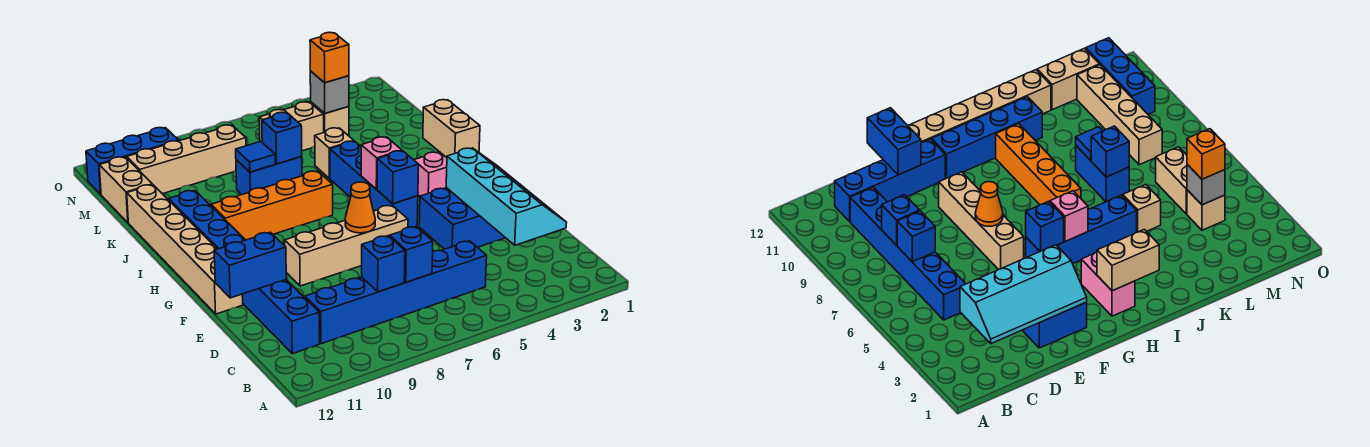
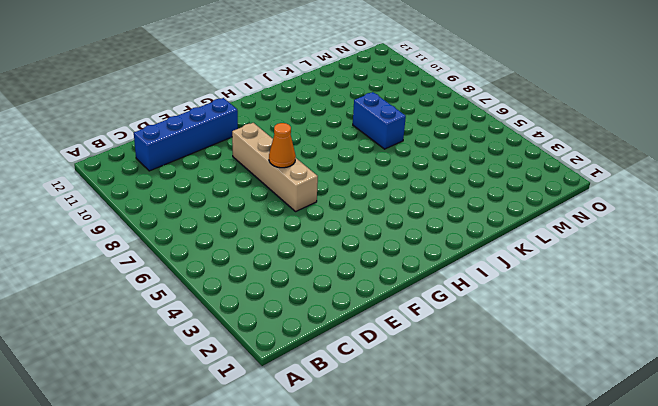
none -> blue 1x6 brick [305,241,487,344]
none -> blue 2x3 brick [419,188,505,249]
none -> tan 1x6 brick [127,185,243,314]

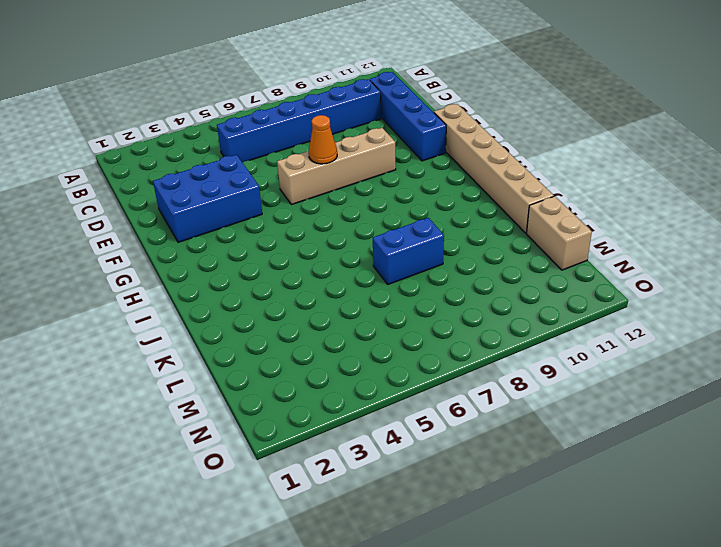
none -> blue 1x4 brick [330,141,418,227]
none -> blue 1x4 brick [169,191,245,249]
none -> pink 1x2 brick [414,152,447,196]

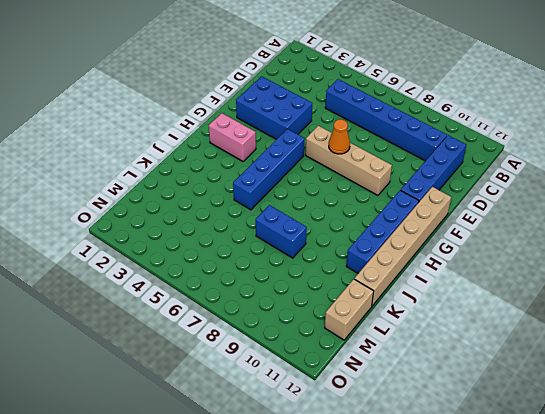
none -> orange 1x4 brick [211,171,333,240]
none -> tan 1x1 brick [315,128,354,178]
none -> tan 1x1 brick [311,102,349,136]

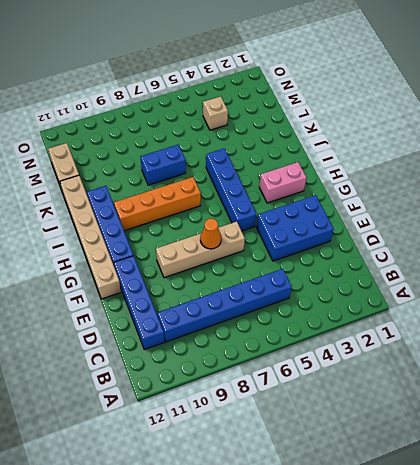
none -> tan 1x1 brick [315,128,354,178]
none -> tan 1x2 brick [259,102,324,151]
none -> tan 1x4 brick [127,125,246,194]

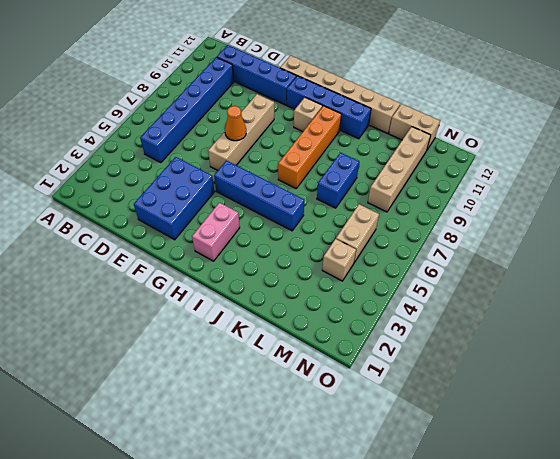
tan 1x1 brick [294,98,322,132] -> tan 1x1 brick moved to [315,128,354,178]
none -> blue 1x3 brick [86,128,179,194]
none -> cyan 2x4 slope [446,148,567,245]
none -> blue 1x1 brick [390,227,433,282]

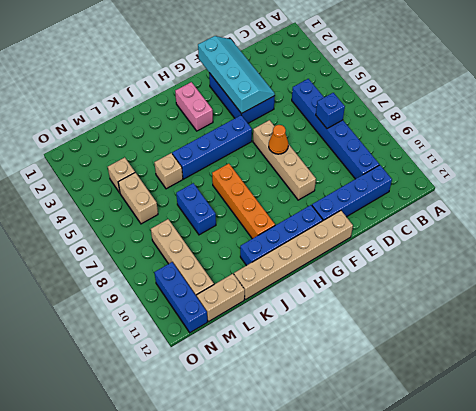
cyan 2x4 slope [198,36,275,114] -> cyan 2x4 slope turned to [446,148,567,245]
none -> blue 1x1 brick [362,236,405,292]
none -> blue 1x2 brick [214,232,286,298]
none -> blue 1x1 brick [377,151,419,204]

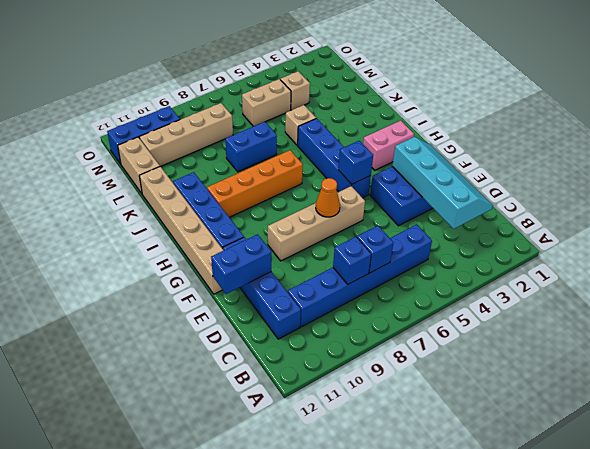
none -> tan 1x2 brick [423,100,480,158]
none -> pink 1x1 brick [361,137,402,189]
none -> blue 1x1 brick [262,112,302,164]

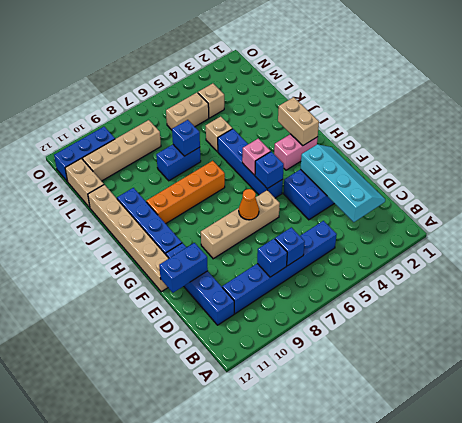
none -> blue 1x1 tile [236,141,275,172]
none -> grey 1x1 brick [310,71,349,113]
none -> orange 1x1 brick [310,32,349,83]

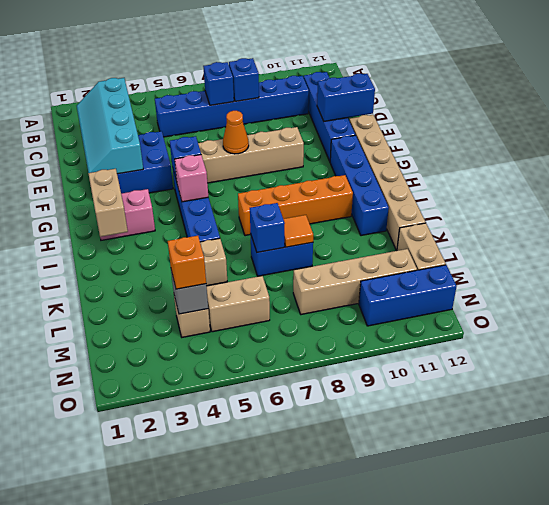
orange 1x1 tile [283,215,313,247] -> blue 1x1 tile [236,141,275,172]

